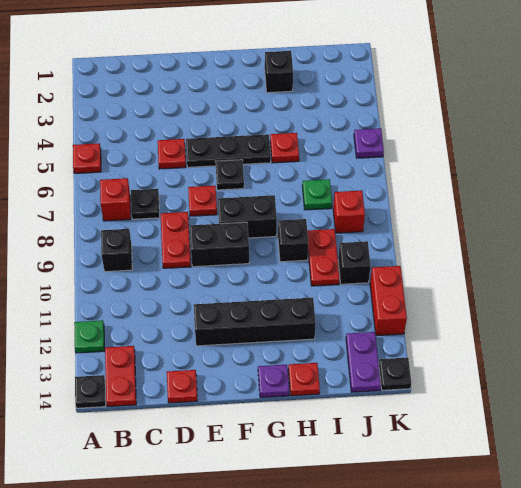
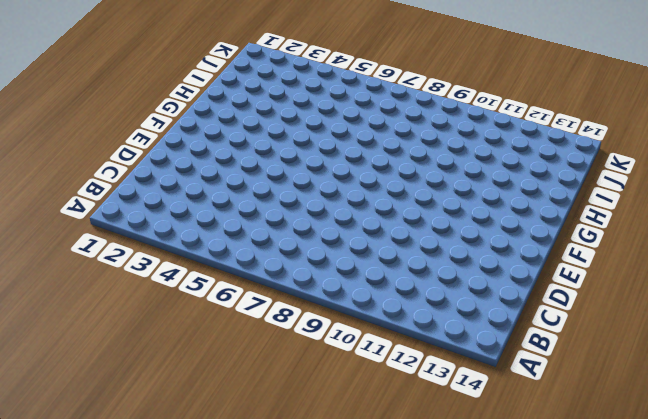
none -> red 1x1 plate [73,143,101,173]
none -> green 1x1 plate [74,320,105,353]
none -> black 1x1 plate [75,375,106,408]

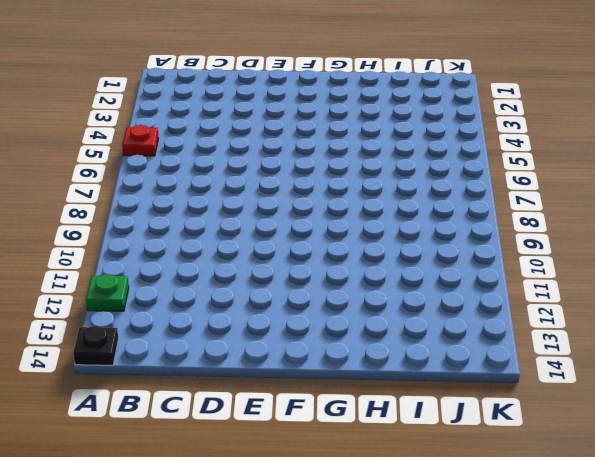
none -> red 1x1 brick [100,178,131,221]
none -> black 1x1 brick [101,229,132,272]
none -> red 1x2 plate [105,346,136,407]

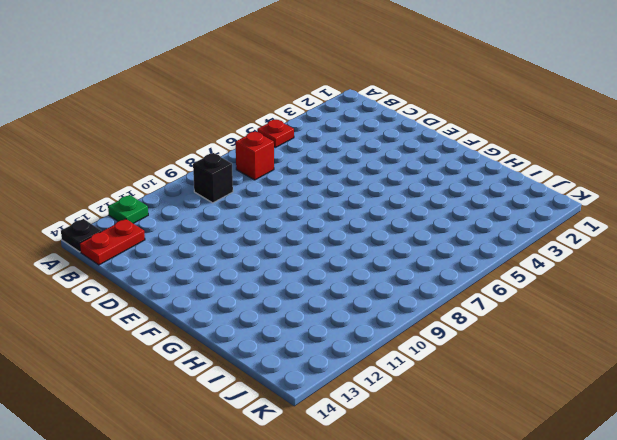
none -> black 1x1 plate [131,189,160,219]
none -> red 1x1 plate [158,139,186,169]
none -> red 1x2 plate [161,212,191,268]

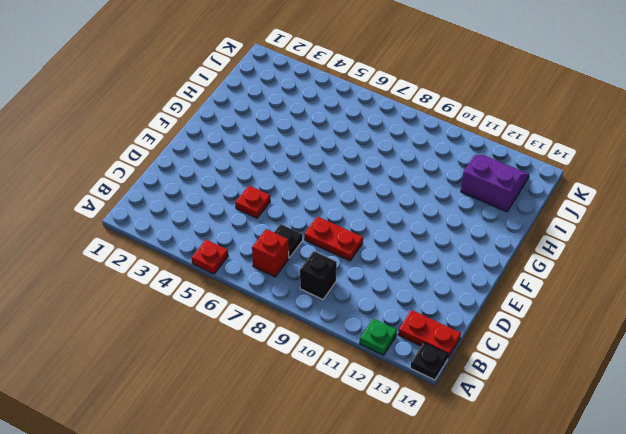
purple 2x2 slope [461,155,529,212] -> purple 1x2 plate [346,332,381,392]
none -> red 1x1 plate [167,370,197,403]
none -> black 1x3 plate [186,134,271,167]
none -> red 1x1 plate [188,186,217,216]

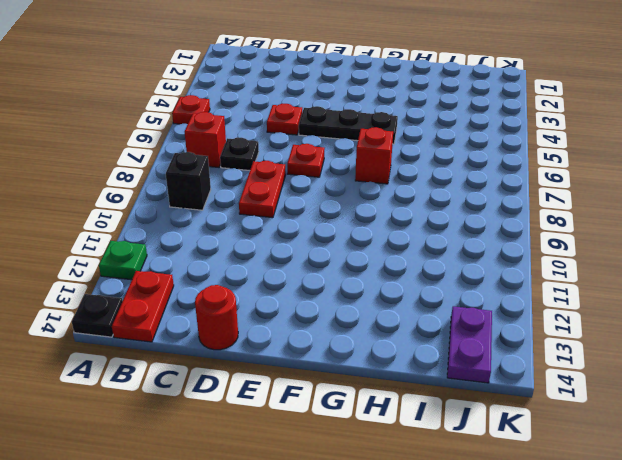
red 1x1 round brick [195,285,238,350] -> red 1x1 plate [167,370,197,403]
red 1x1 brick [355,127,393,184] -> red 1x1 brick moved to [333,191,365,233]
none -> black 1x2 brick [190,222,249,267]
none -> black 1x4 brick [194,298,316,346]
none -> black 1x1 plate [215,160,244,190]

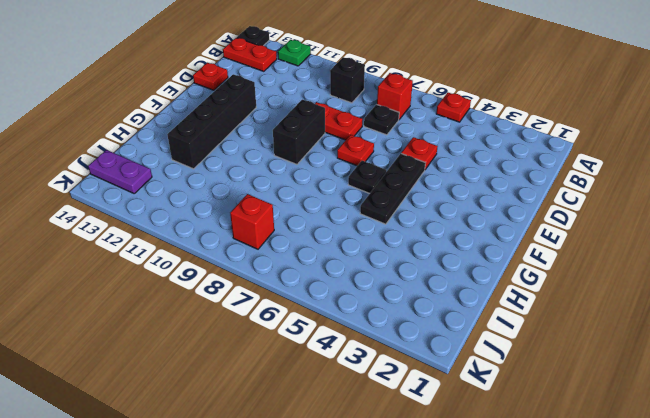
none -> black 1x2 brick [218,195,277,238]
none -> purple 1x1 plate [258,365,289,398]
none -> black 1x1 brick [265,51,293,93]

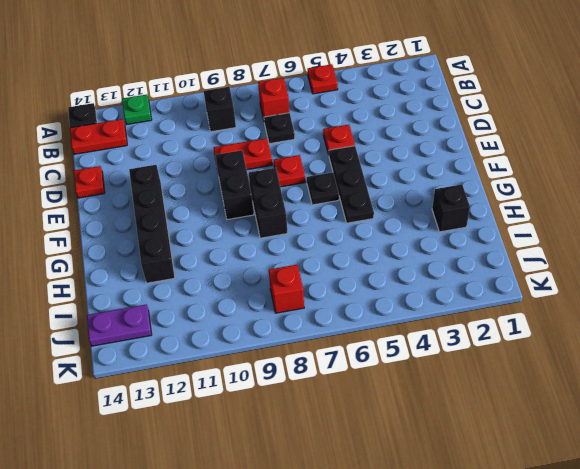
none -> purple 1x1 plate [258,365,289,398]
none -> red 1x1 plate [270,133,299,163]
none -> black 1x1 brick [278,219,308,262]

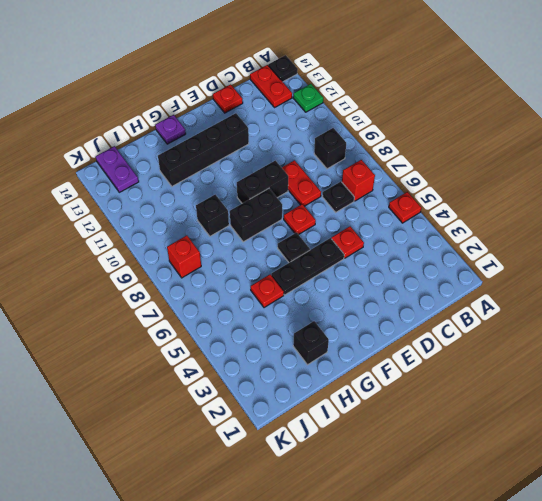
none -> red 1x1 plate [288,363,320,396]
none -> green 1x1 plate [302,179,332,210]
none -> red 1x2 plate [307,229,340,286]

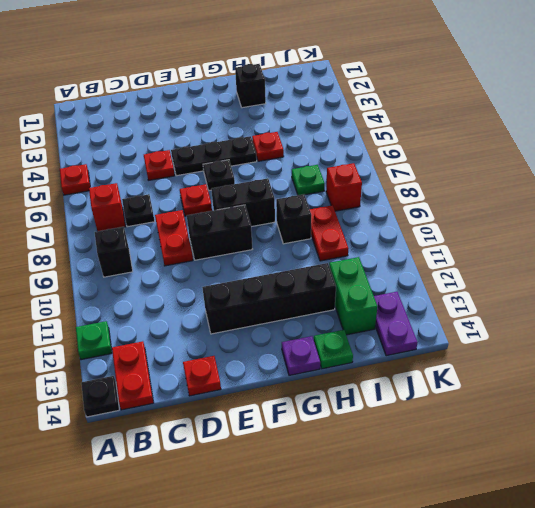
green 1x1 plate [314,330,353,369] -> red 1x1 plate [288,363,320,396]
green 1x2 brick [329,257,377,335] -> none
none -> black 1x1 brick [338,241,371,284]
none -> purple 1x1 plate [354,128,384,158]
none -> red 1x2 brick [370,266,407,336]

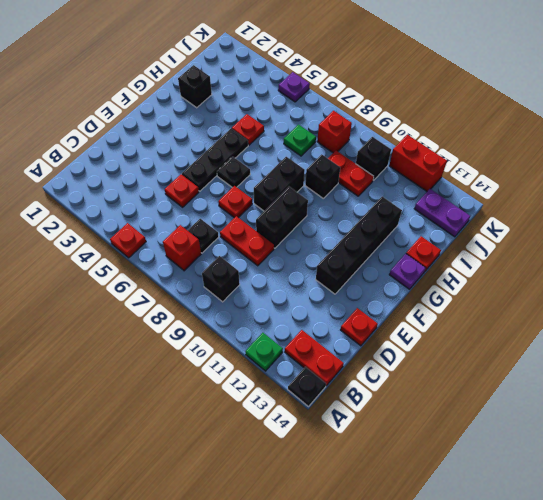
none -> black 1x1 plate [379,358,411,390]

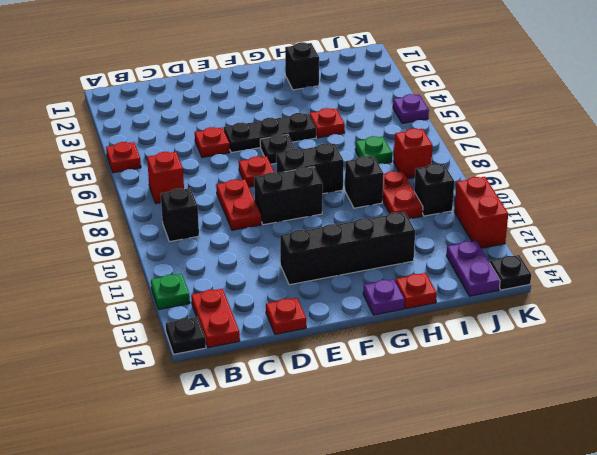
none -> black 1x1 plate [131,189,160,219]

